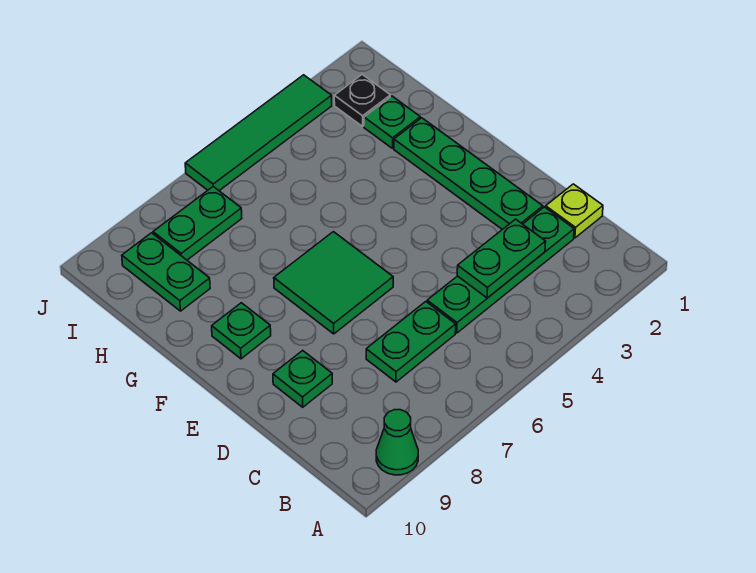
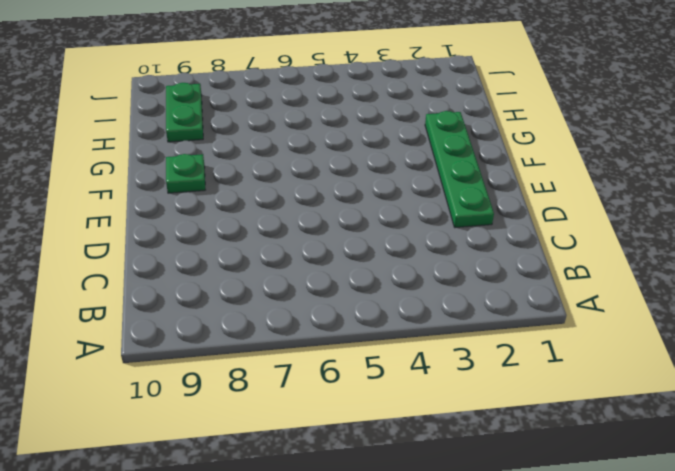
none -> green 1x1 cone [376,410,418,475]
none -> lime 1x1 plate [546,184,603,238]
none -> green 1x4 plate [427,207,574,333]

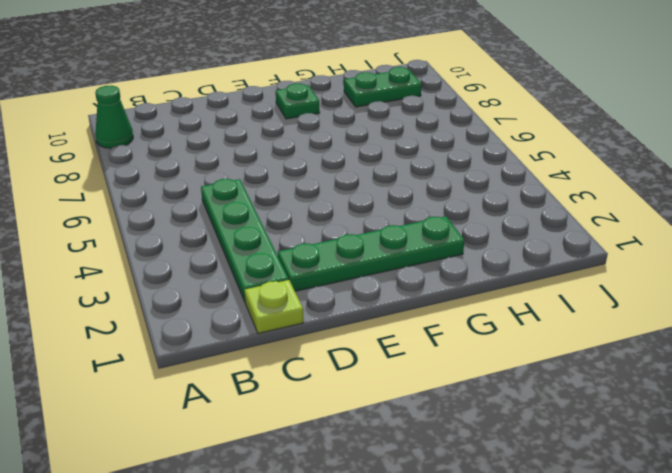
none -> green 1x2 plate [366,302,456,382]
none -> green 1x1 plate [273,350,332,407]
none -> green 2x2 tile [274,232,393,334]

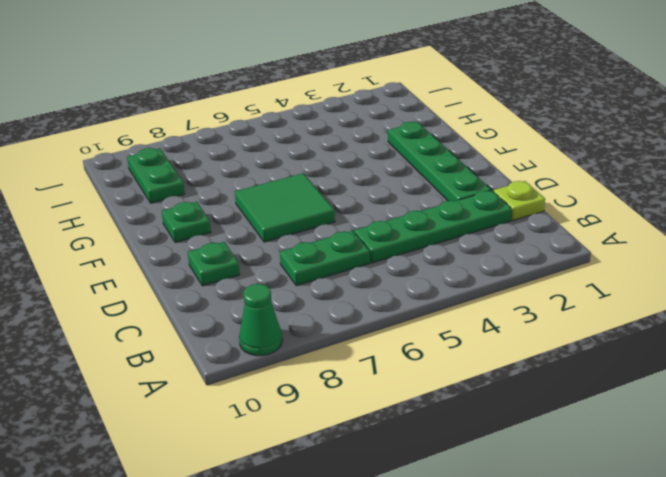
none -> green 1x1 plate [364,96,420,148]
none -> black 1x1 plate [334,75,390,126]
none -> green 1x2 plate [153,187,242,260]

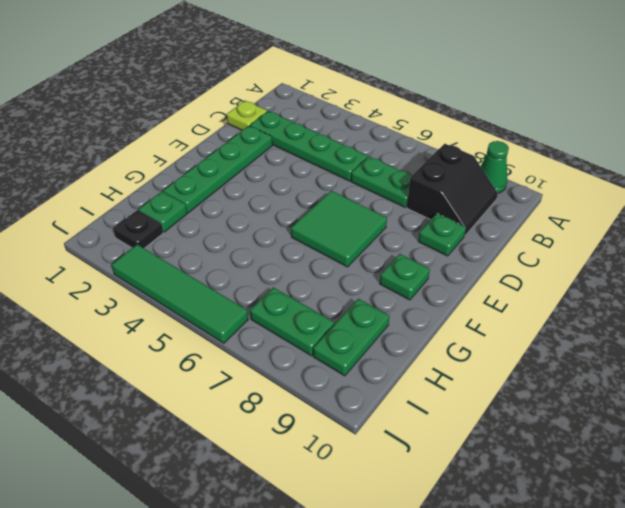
black 2x2 slope [407,144,498,235] -> none
none -> green 1x2 plate [457,219,546,298]

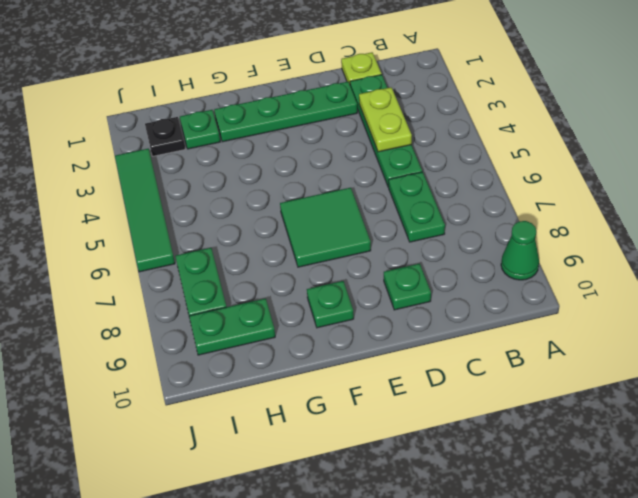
lime 1x2 plate [359,87,412,152] -> green 1x2 plate [457,219,546,298]

